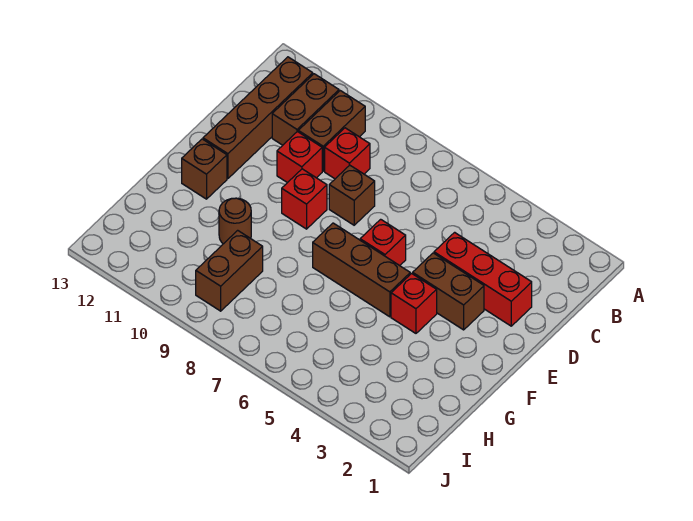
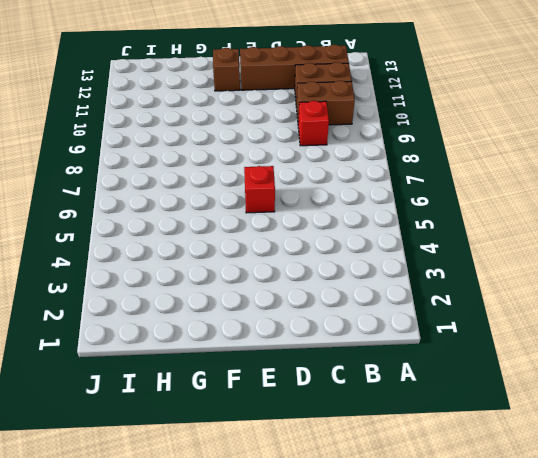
none -> red 1x3 brick [434,232,532,326]
none -> brown 1x1 brick [329,165,375,225]
none -> red 1x1 brick [277,132,322,183]

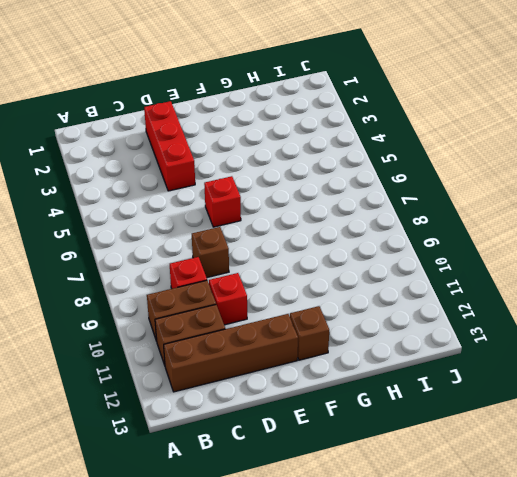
none -> brown 1x2 brick [413,253,484,330]
none -> red 1x1 brick [282,169,327,229]
none -> red 1x1 brick [391,273,437,333]

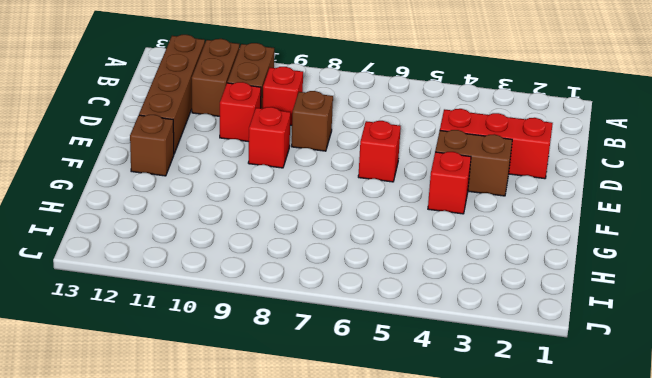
none -> brown 1x3 brick [313,223,410,317]
none -> brown 1x1 round brick [219,198,251,244]
none -> brown 1x2 brick [196,230,263,311]

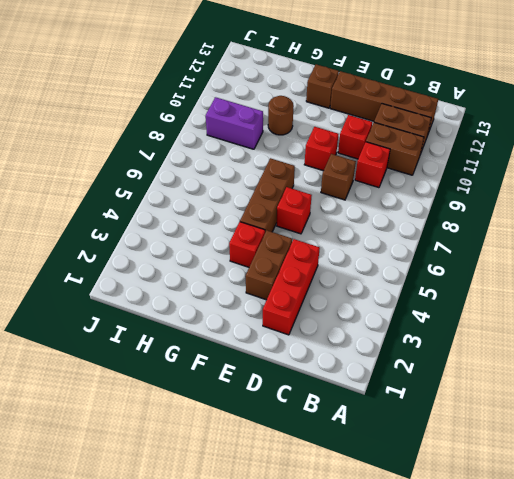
purple 1x2 brick [206,97,263,149] -> brown 1x2 brick [196,230,263,311]

